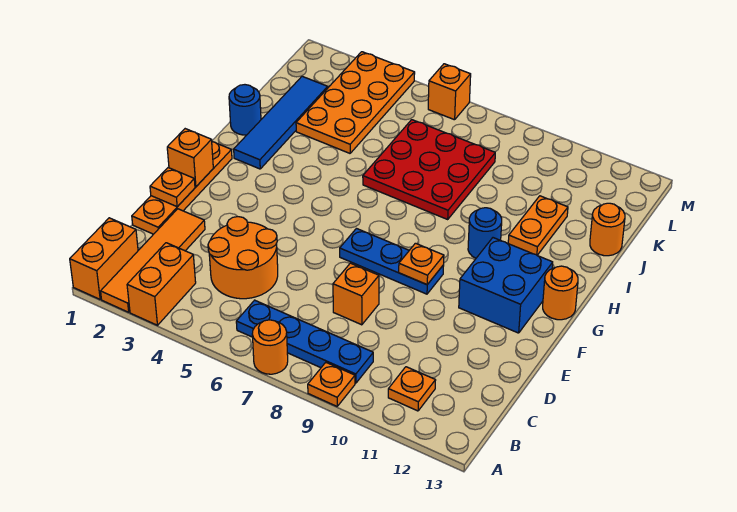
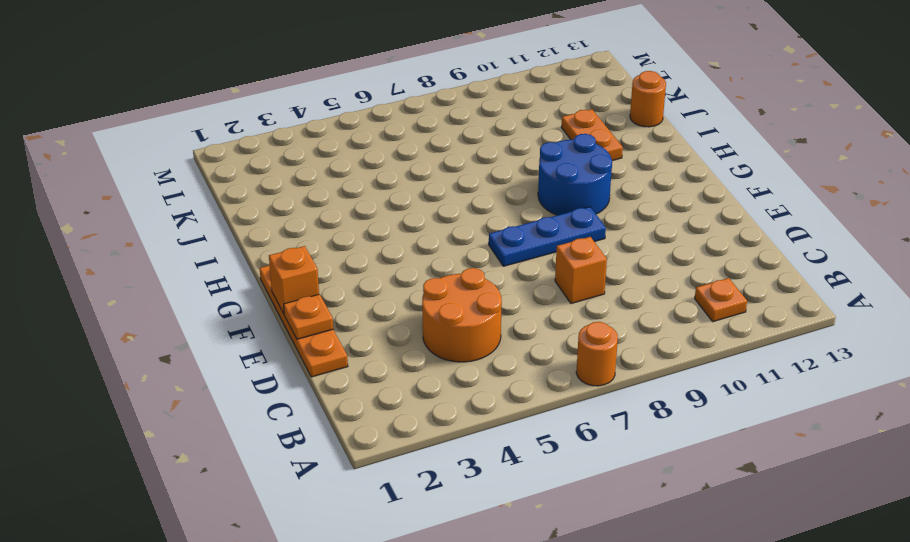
blue 2x2 round brick [538,134,612,215] -> blue 1x1 round brick [468,208,502,258]
none -> orange 1x2 brick [70,218,138,299]
none -> orange 1x4 tile [101,209,205,312]
none -> orange 1x2 brick [127,243,196,325]

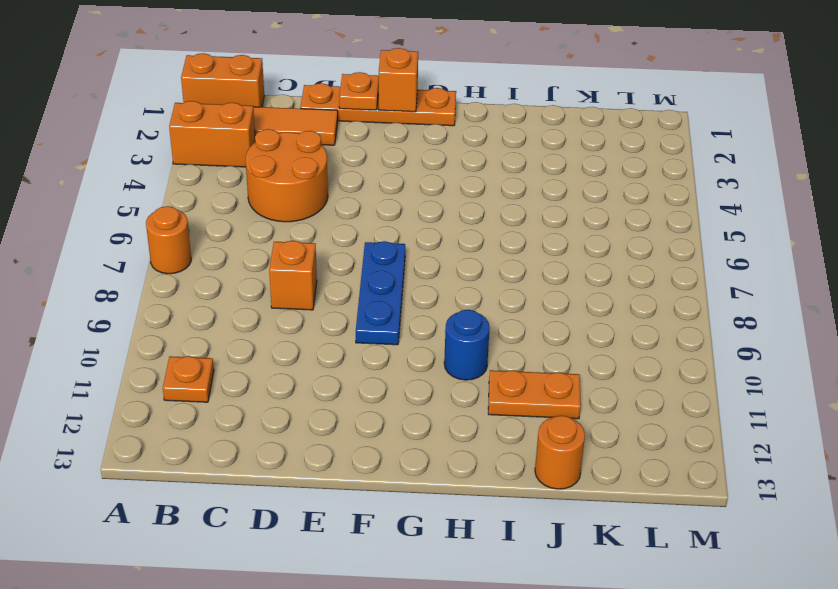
none -> orange 1x1 plate [308,363,355,406]
none -> blue 1x4 plate [236,300,373,383]
none -> blue 2x2 brick [459,238,553,333]

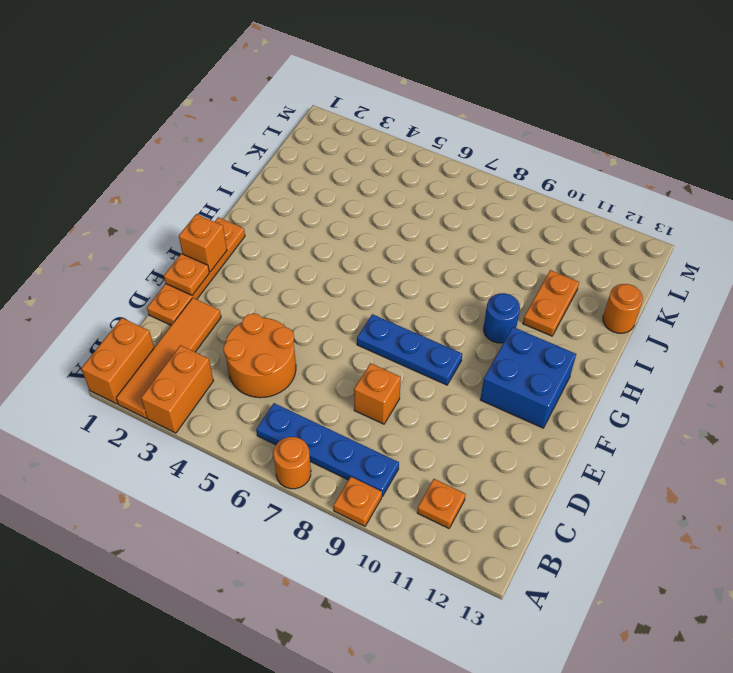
none -> orange 1x1 round brick [543,266,578,320]
none -> blue 1x4 tile [234,76,328,169]
none -> blue 1x1 round brick [229,85,261,135]

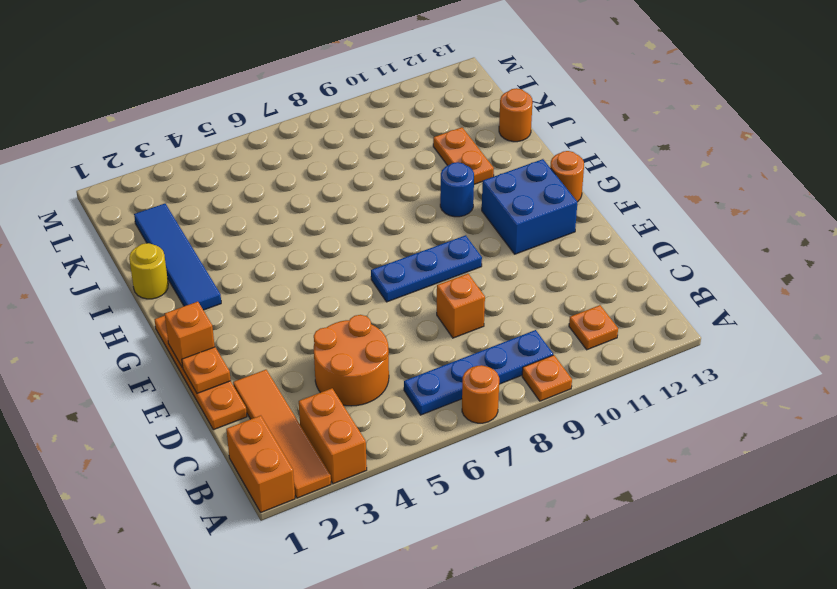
yellow 1x1 round brick [129,243,168,299] -> blue 1x1 round brick [229,85,261,135]
none -> red 3x3 plate [363,120,495,219]
none -> orange 2x4 plate [296,52,415,153]
none -> orange 1x1 brick [428,64,471,120]

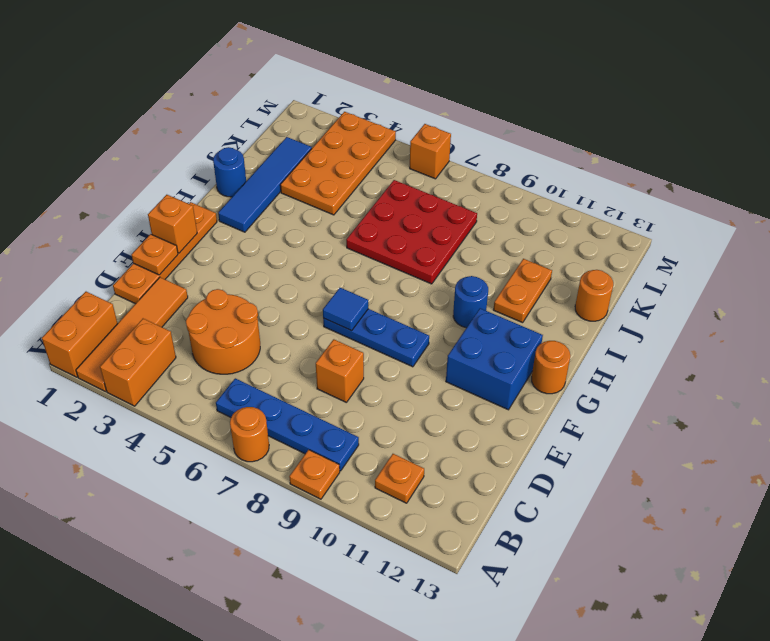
blue 1x1 tile [323,288,368,331] -> none
none -> orange 1x1 plate [399,243,444,285]

